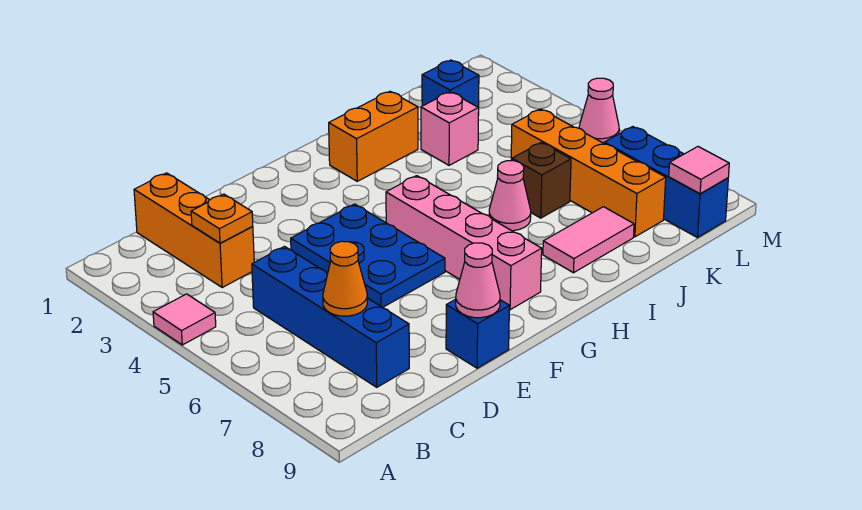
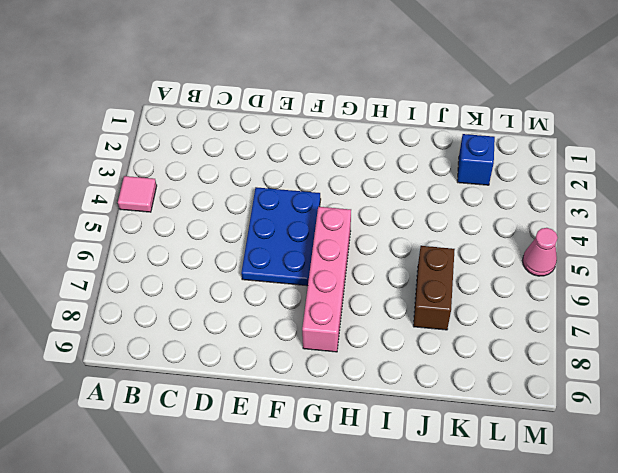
brown 1x2 brick [413,246,455,330] -> brown 1x1 brick [512,142,571,218]
none -> orange 1x3 brick [134,173,254,287]
none -> blue 1x4 brick [252,246,409,387]
none -> blue 1x1 brick [446,299,509,368]

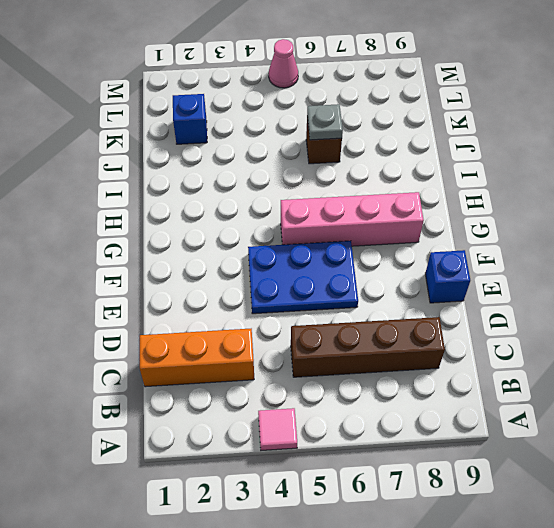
brown 1x4 brick [291,317,445,377] -> blue 1x4 brick [252,246,409,387]
grey 1x1 plate [307,104,343,140] -> none
none -> orange 1x2 brick [329,91,418,181]
none -> pink 1x1 cone [489,161,531,231]
none -> pink 1x2 tile [543,207,634,273]

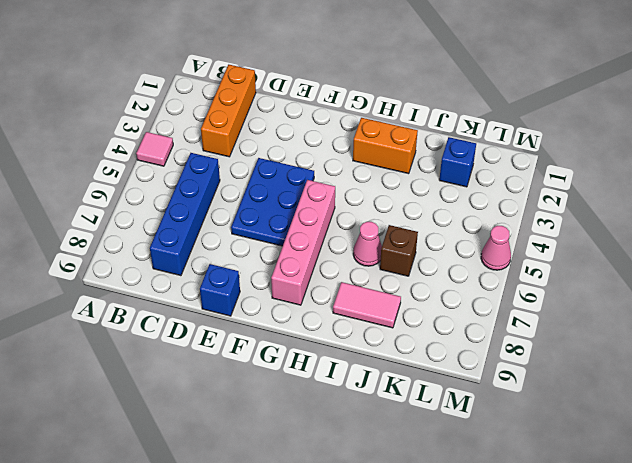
none -> pink 1x1 brick [421,92,479,165]
none -> orange 1x4 brick [511,109,666,237]
none -> blue 1x3 brick [604,127,728,238]

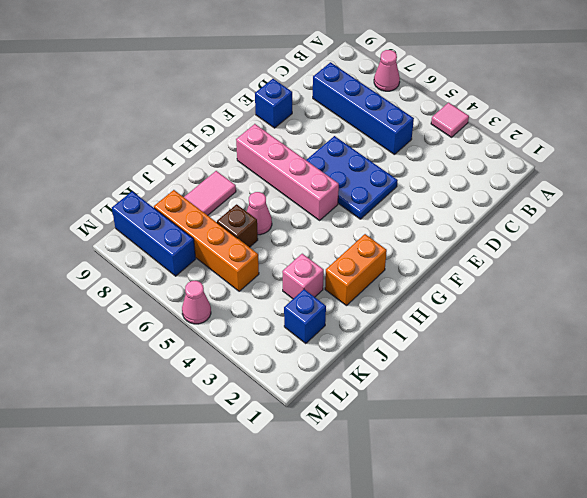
pink 1x1 cone [374,50,400,91] -> pink 1x1 cone moved to [456,243,500,318]
none -> orange 1x3 brick [134,173,254,287]
none -> orange 1x1 plate [191,194,253,243]
none -> orange 1x1 cone [323,241,367,316]

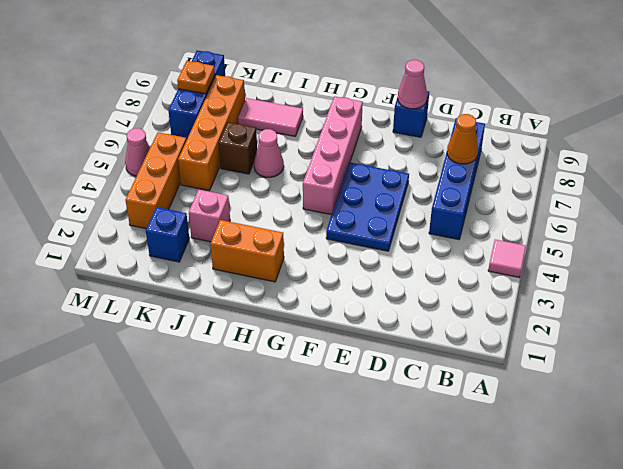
orange 1x3 brick [126,132,187,229] -> orange 1x3 brick moved to [134,173,254,287]
orange 1x1 plate [177,61,215,94] -> orange 1x1 plate moved to [191,194,253,243]
none -> pink 1x1 tile [669,147,729,194]

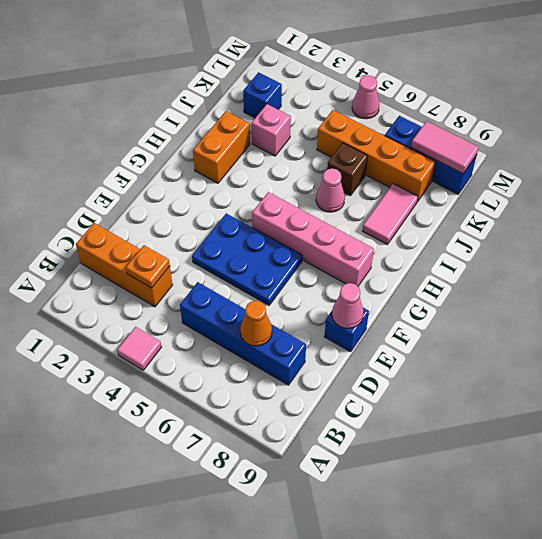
pink 1x2 tile [411,121,479,174] -> pink 1x1 tile [669,147,729,194]

